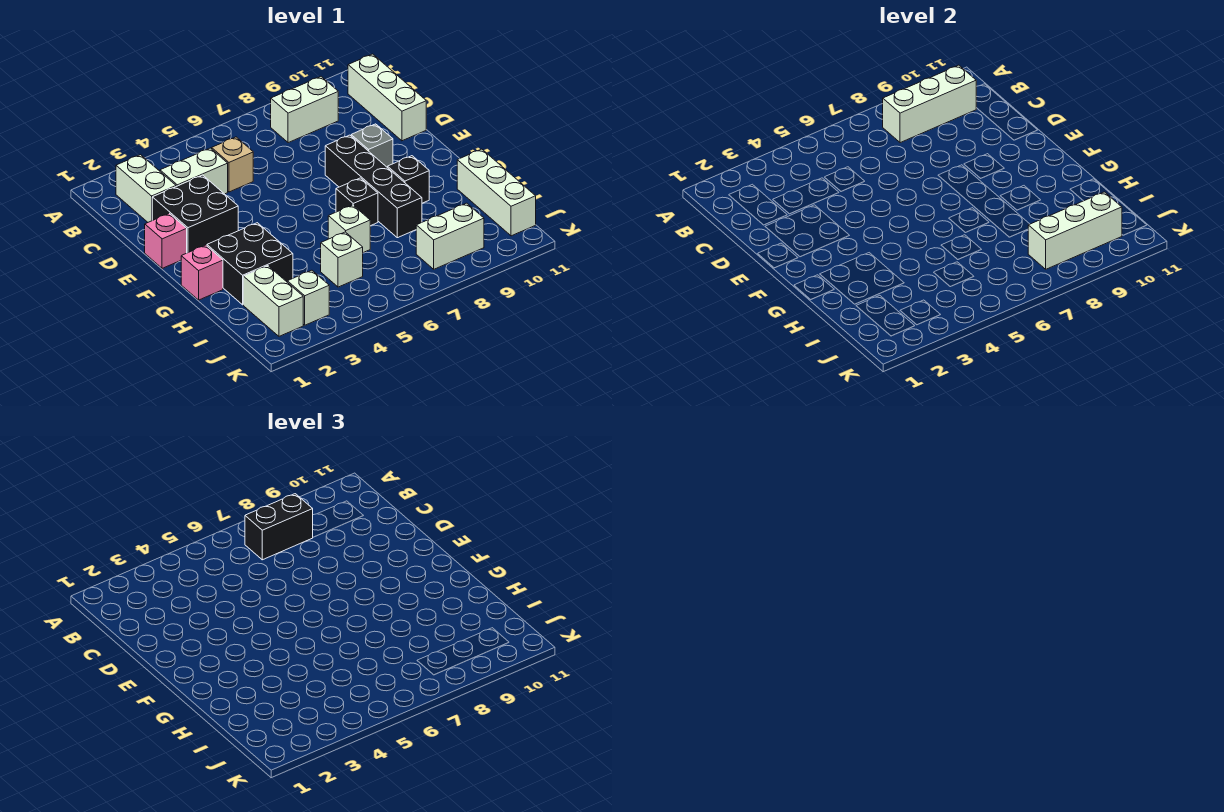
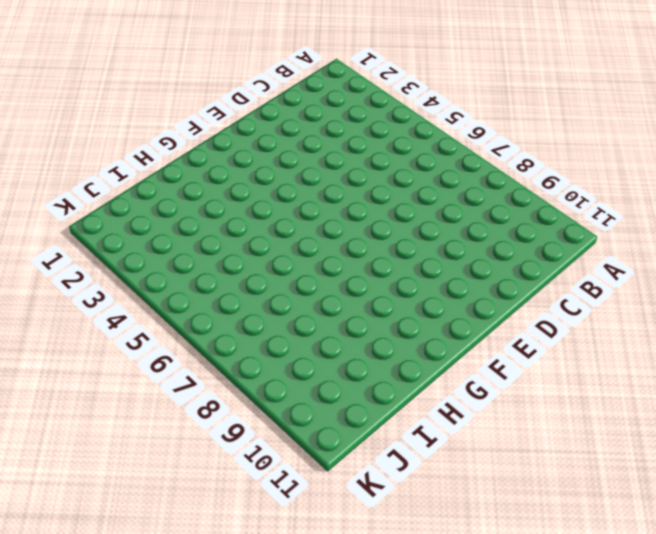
none -> white 1x2 brick [116,155,176,222]
none -> white 1x2 brick [271,77,338,143]
none -> white 1x3 brick [348,54,426,141]

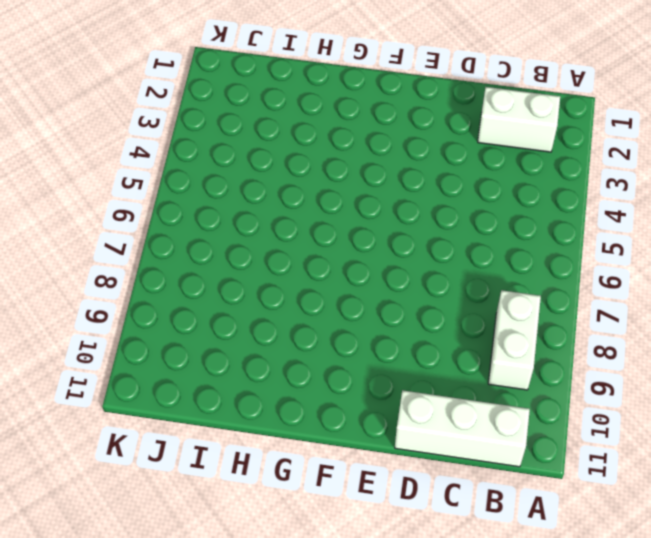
none -> white 1x2 brick [160,148,228,194]
none -> tan 1x1 brick [212,137,253,192]
none -> black 2x2 brick [152,175,238,253]

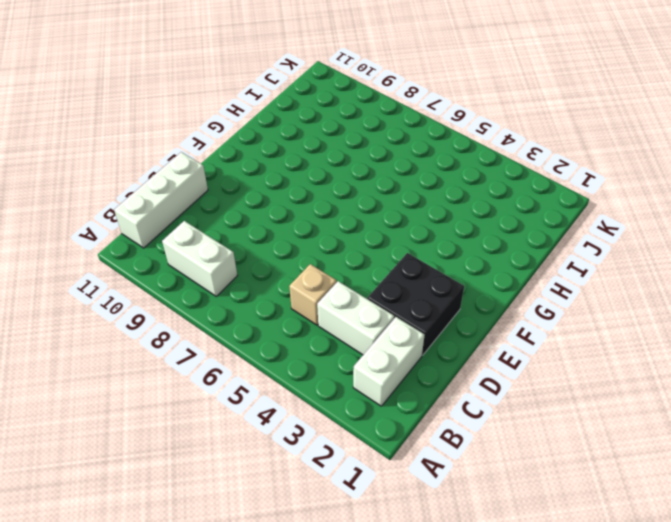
none -> pink 1x1 brick [145,213,187,268]
none -> black 1x4 brick [325,135,422,238]
none -> grey 1x1 brick [351,124,393,168]

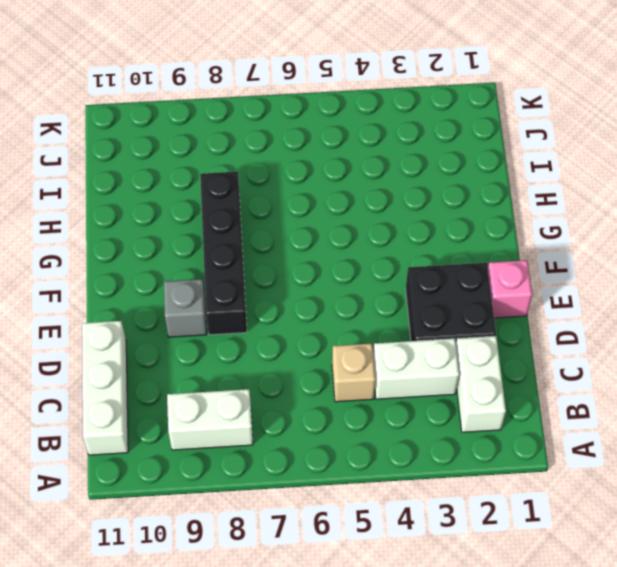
none -> pink 1x1 brick [181,245,223,300]
none -> black 2x2 brick [207,223,293,305]
none -> black 1x1 brick [336,178,378,226]

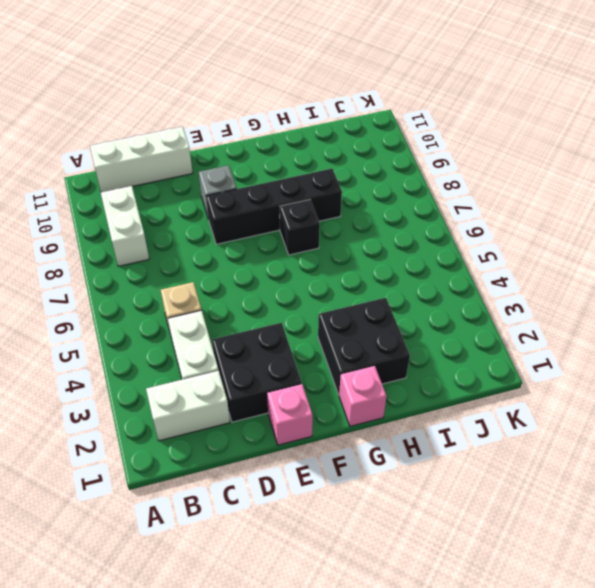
none -> black 1x1 brick [388,156,429,203]
none -> white 1x1 brick [328,205,370,253]
none -> white 1x3 brick [457,149,536,236]

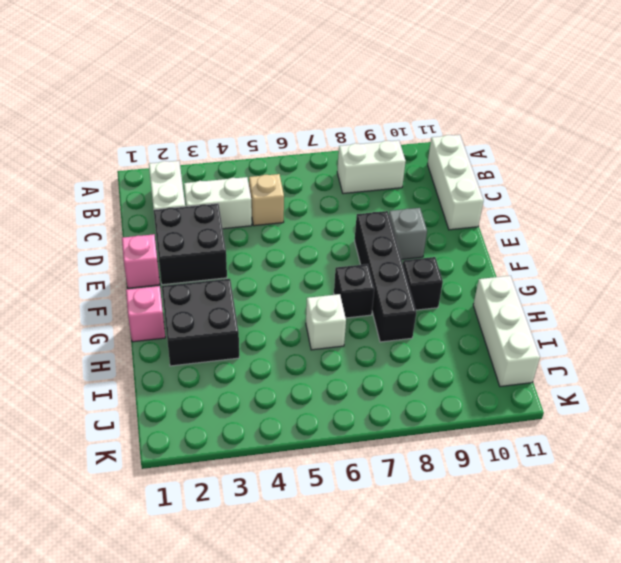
none -> white 1x2 brick [243,266,303,336]
none -> white 1x1 brick [321,232,363,287]
none -> white 1x1 brick [287,270,329,325]

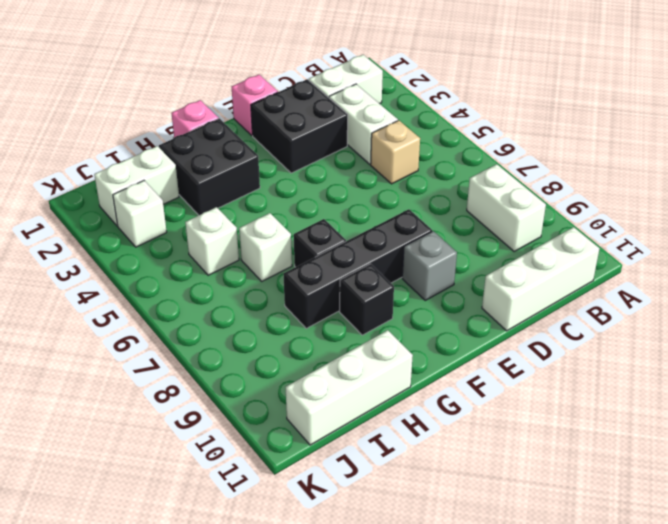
none -> white 1x2 brick [416,203,484,269]
none -> white 1x3 brick [883,65,976,143]
none -> white 1x3 brick [1028,192,1122,269]

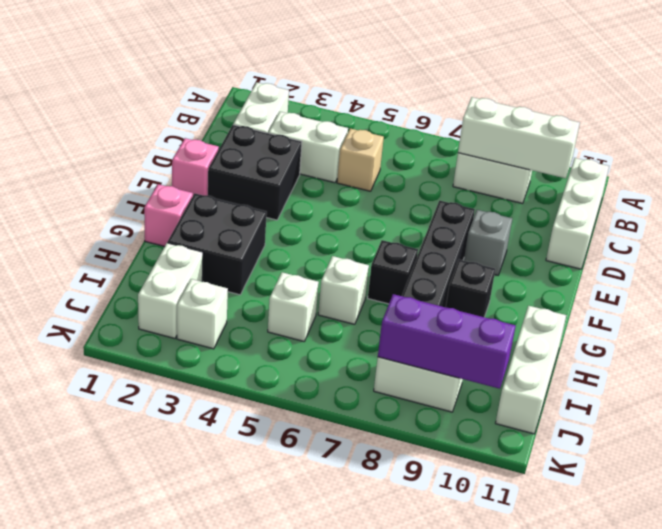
purple 1x3 brick [378,294,516,389] -> white 1x3 brick [1028,192,1122,269]
none -> black 1x2 brick [245,494,313,560]

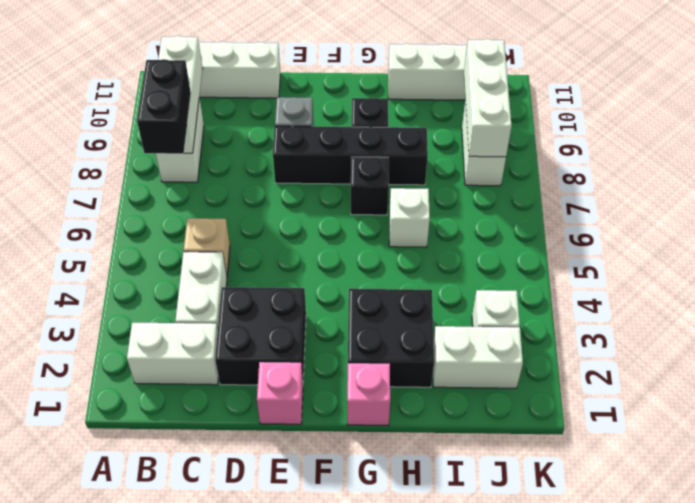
none -> white 1x1 brick [321,232,363,287]

